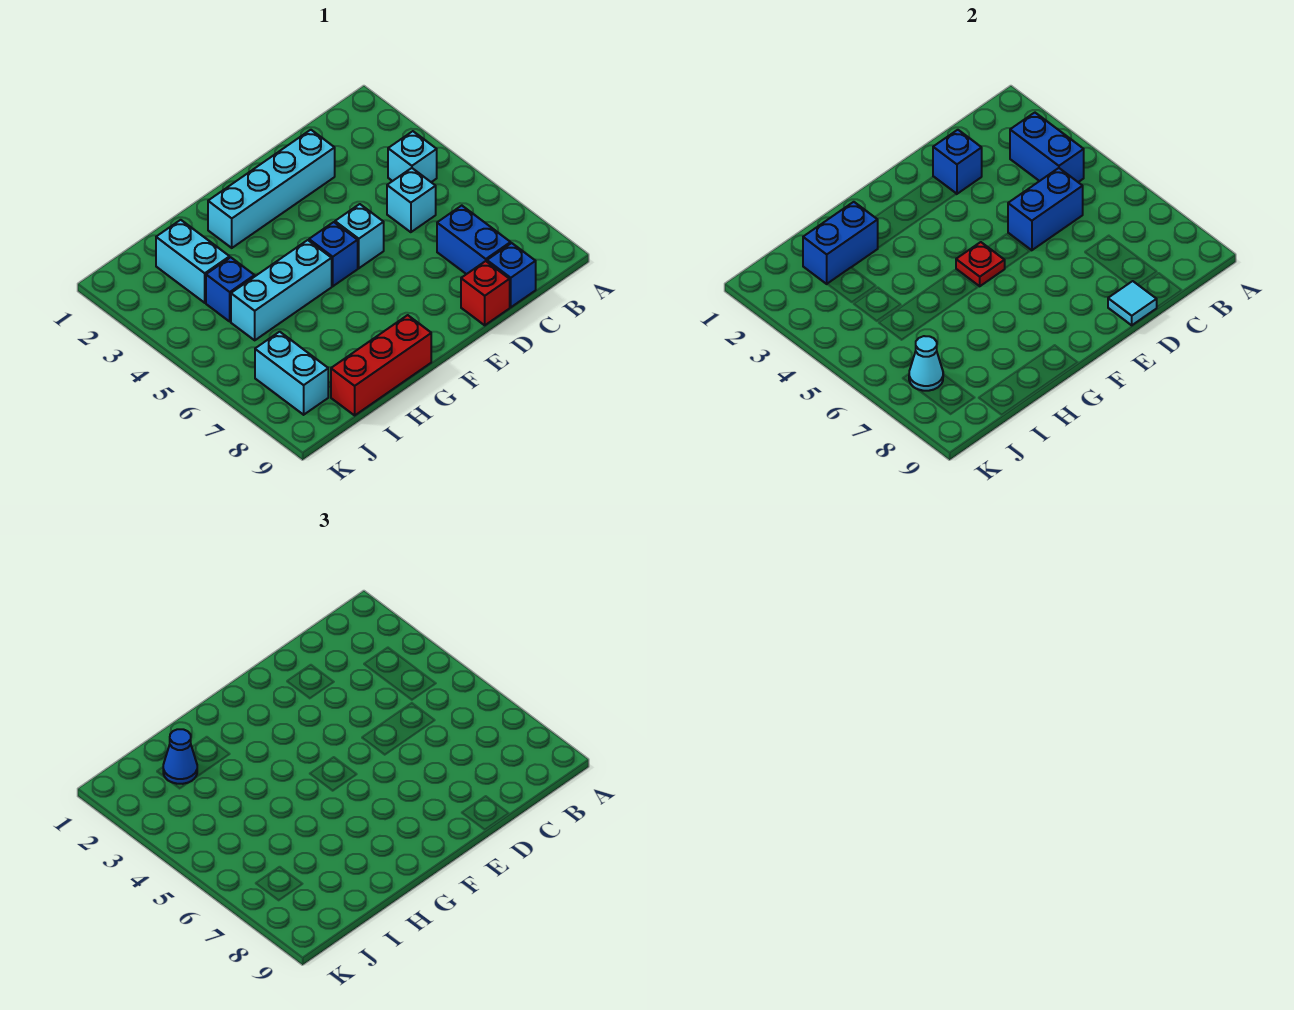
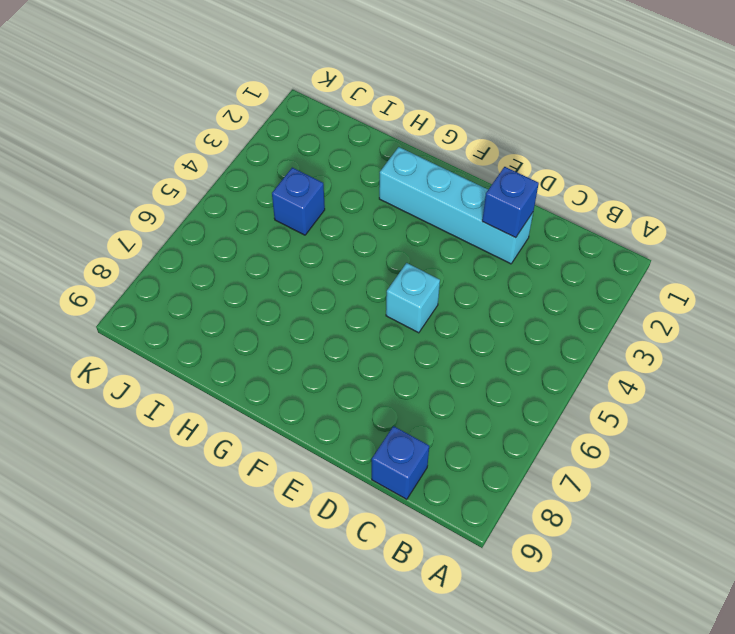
none -> cyan 1x1 brick [388,131,437,182]
none -> cyan 1x1 brick [387,168,436,232]
none -> blue 1x2 brick [437,206,511,274]

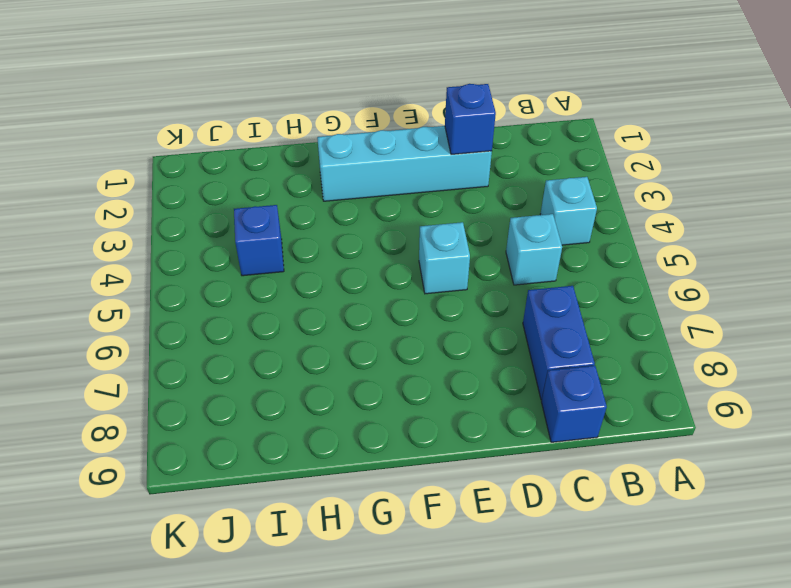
none -> red 1x1 brick [461,261,510,325]
none -> blue 1x1 brick [309,222,358,286]
none -> cyan 1x3 brick [231,240,332,340]

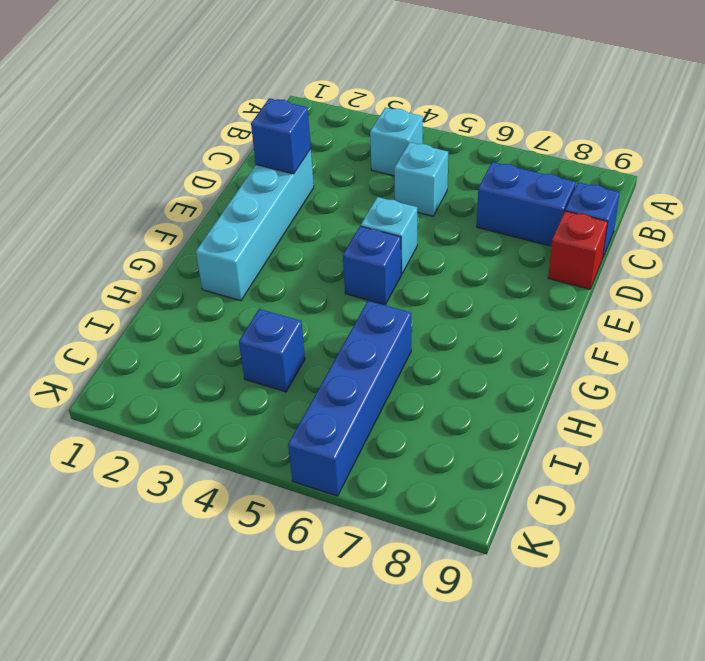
blue 1x4 brick [288,301,411,496] -> none
none -> cyan 1x3 brick [231,240,332,340]
none -> red 1x3 brick [331,315,431,415]
none -> cyan 1x2 brick [156,220,230,303]

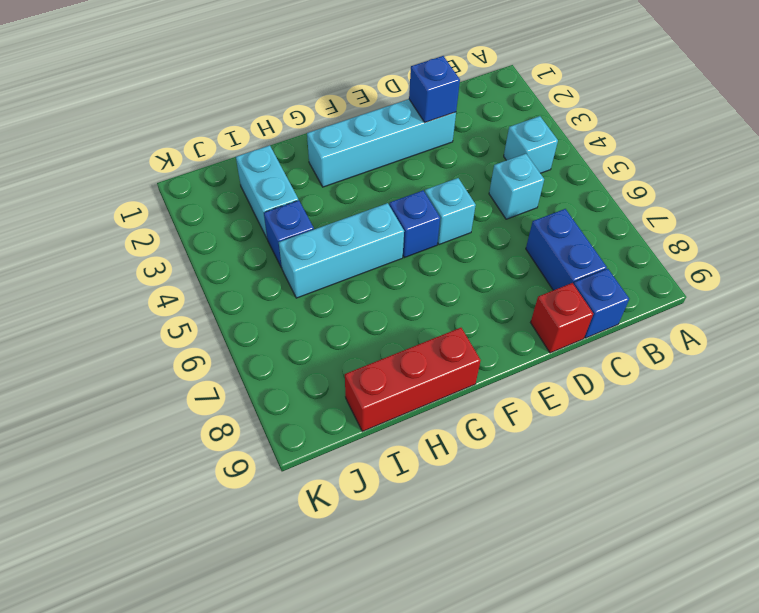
none -> cyan 1x2 brick [255,332,328,415]
none -> blue 1x2 brick [1010,113,1084,182]
none -> blue 1x2 brick [1008,168,1083,250]

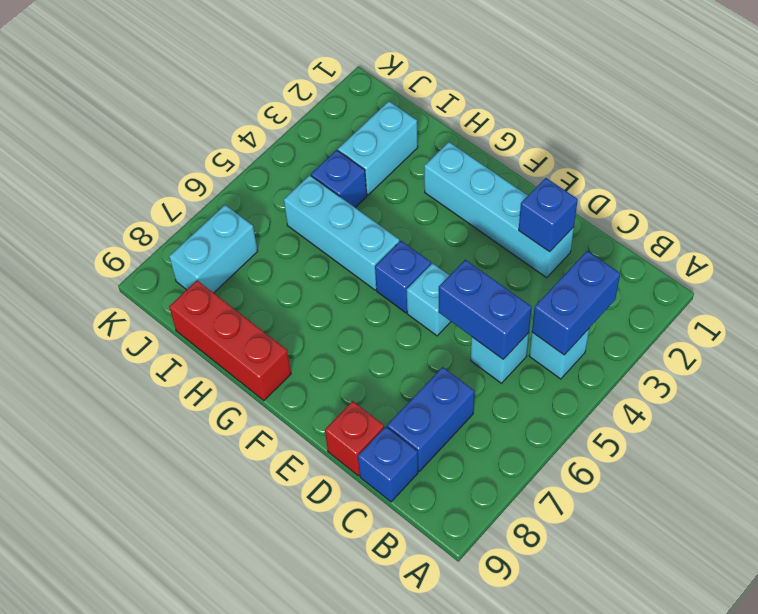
none -> cyan 1x1 tile [1108,281,1157,325]
none -> red 1x1 plate [956,242,1005,286]
none -> blue 1x2 brick [803,202,878,284]

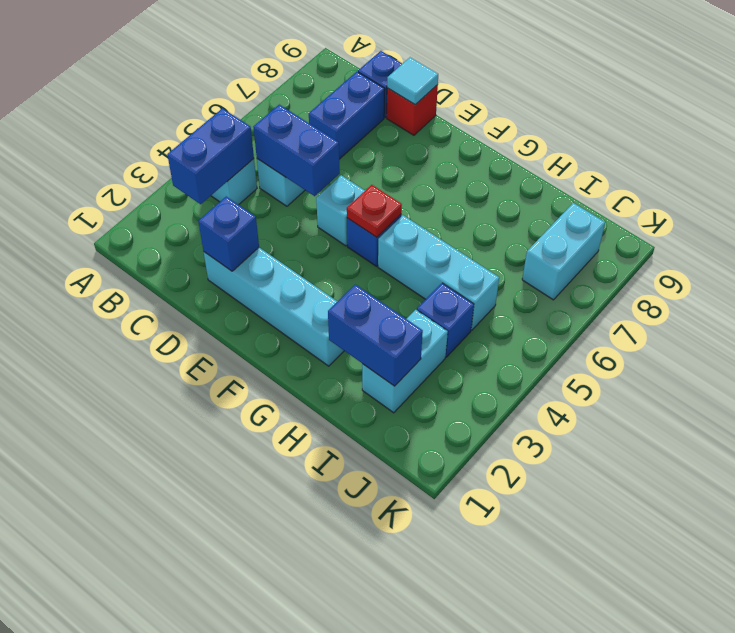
none -> red 1x3 brick [331,315,431,415]
none -> cyan 1x1 cone [909,336,943,391]
none -> blue 1x1 cone [163,729,197,784]

